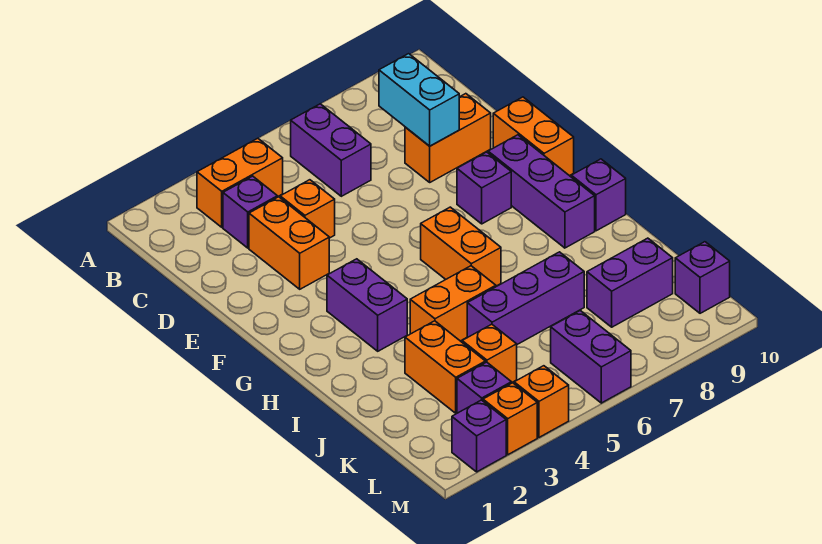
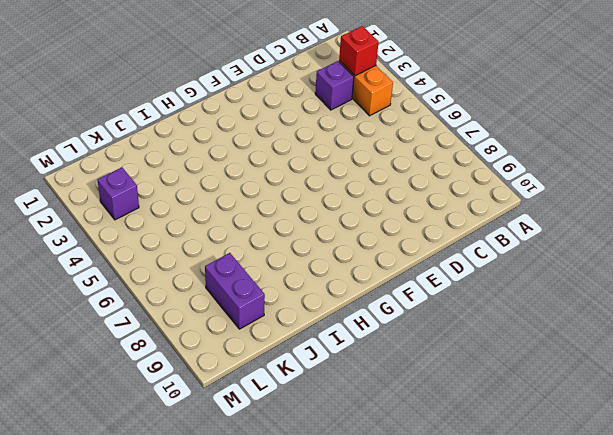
red 1x1 brick [339,26,379,76] -> none
none -> purple 1x2 brick [291,104,371,196]
none -> orange 1x2 brick [249,197,329,289]
none -> orange 1x1 brick [280,180,335,238]

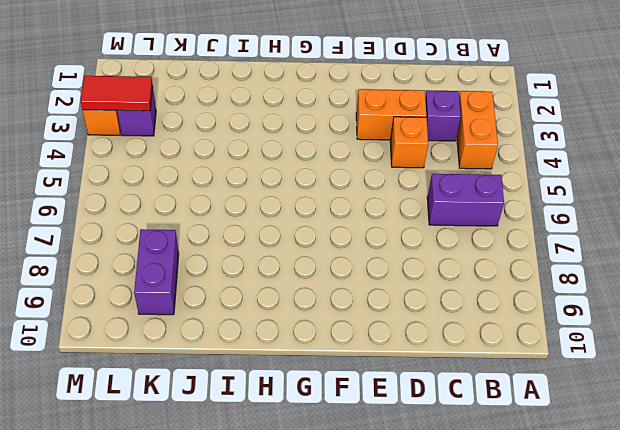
red 1x2 tile [81,76,153,111] -> none
none -> orange 1x2 brick [405,94,491,182]
none -> orange 1x2 brick [493,97,574,176]
none -> purple 1x1 brick [457,152,511,224]

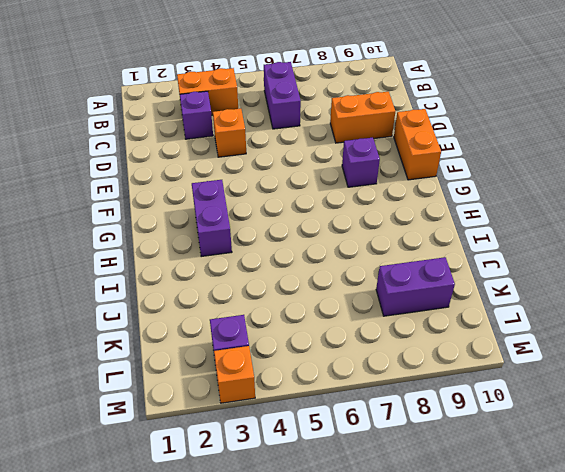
none -> orange 1x2 brick [249,197,329,289]
none -> purple 1x3 brick [488,135,595,248]
none -> orange 1x2 brick [421,207,501,286]

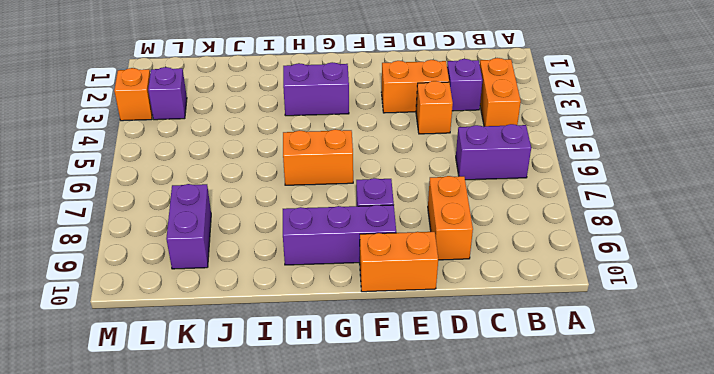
none -> purple 1x1 brick [571,159,626,231]
none -> orange 1x2 brick [410,266,496,341]
none -> orange 1x2 brick [405,321,485,413]

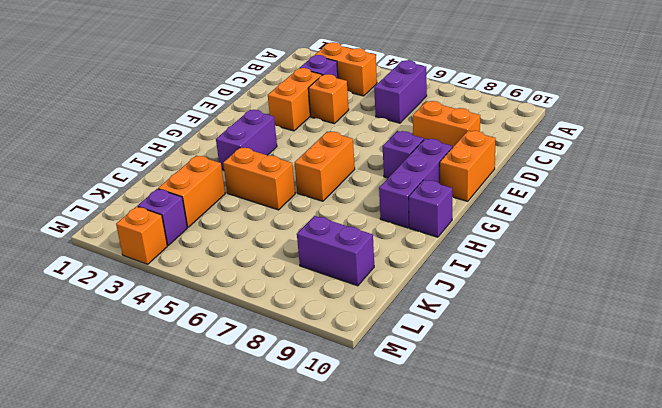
none -> purple 1x3 brick [467,252,584,344]
none -> orange 1x1 brick [462,324,517,383]
none -> purple 1x2 brick [551,311,631,403]

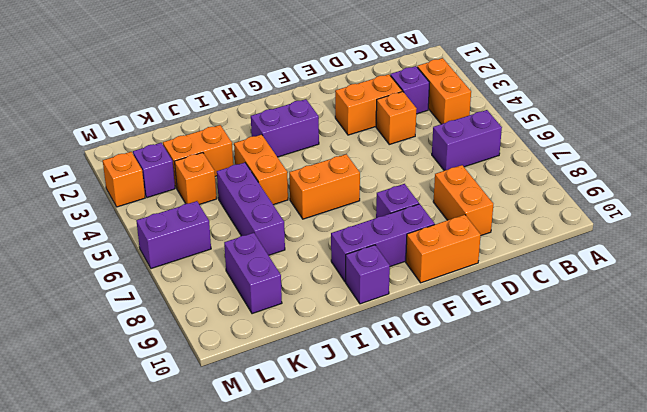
none -> purple 1x1 brick [675,242,730,313]
none -> purple 1x1 brick [452,400,506,472]
none -> orange 1x1 brick [514,366,569,437]

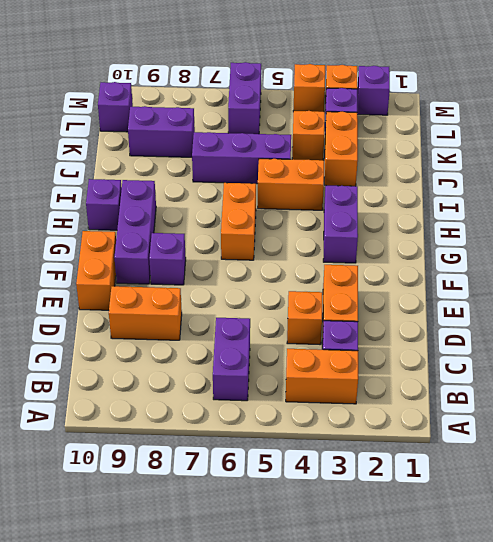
none -> cyan 1x2 brick [379,54,459,146]

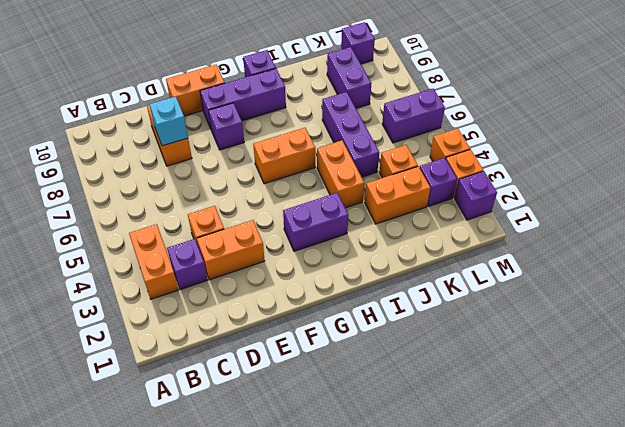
cyan 1x1 brick [149,97,188,146] -> cyan 1x2 brick [379,54,459,146]
none -> purple 1x2 brick [291,104,371,196]

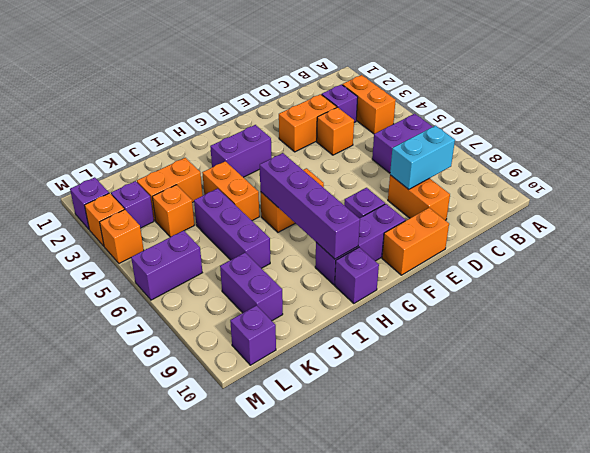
purple 1x4 brick [260,153,360,259] -> none

